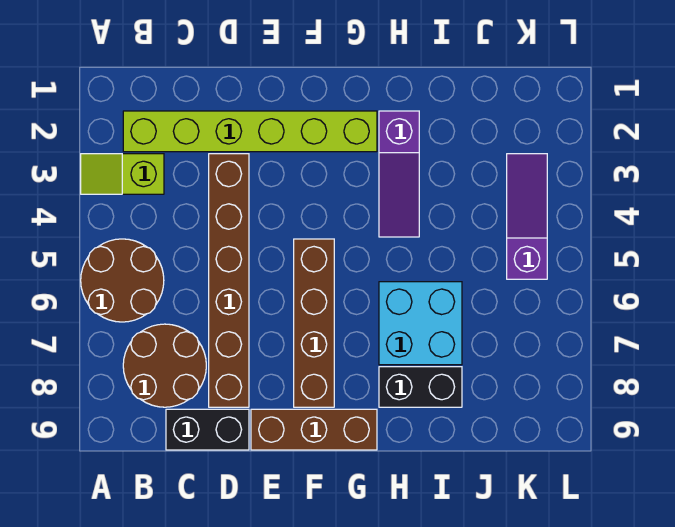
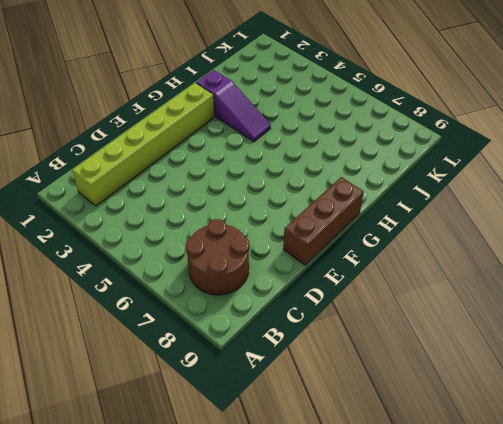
none -> lime 1x2 slope [81,154,164,194]
none -> brown 2x2 round brick [81,239,164,322]
none -> black 1x2 brick [166,409,249,450]

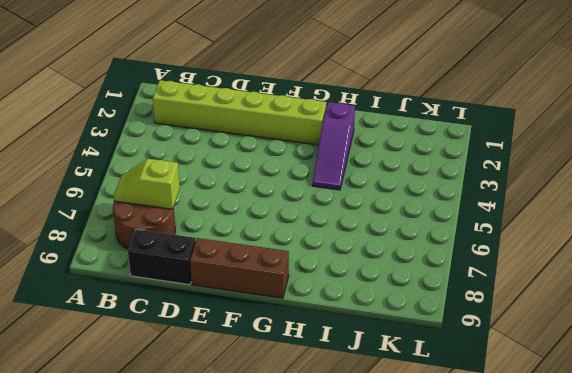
lime 1x2 slope [114,159,180,209] -> lime 1x2 slope moved to [81,154,164,194]
none -> brown 2x2 round brick [81,239,164,322]
none -> brown 1x6 brick [209,154,249,407]
none -> brown 1x4 brick [294,239,334,407]

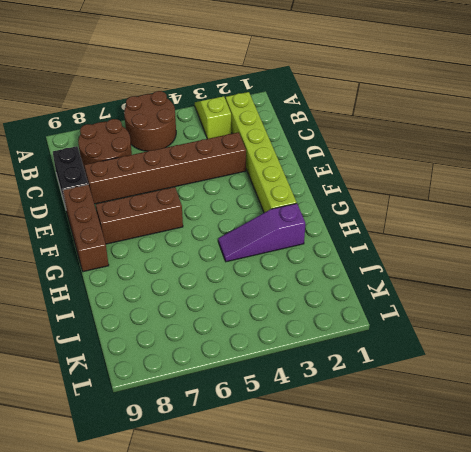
brown 1x3 brick [96,187,183,244] -> brown 1x4 brick [294,239,334,407]
none -> cyan 2x2 brick [379,282,462,365]
none -> black 1x2 brick [379,367,462,407]
none -> purple 1x3 slope [507,154,547,279]

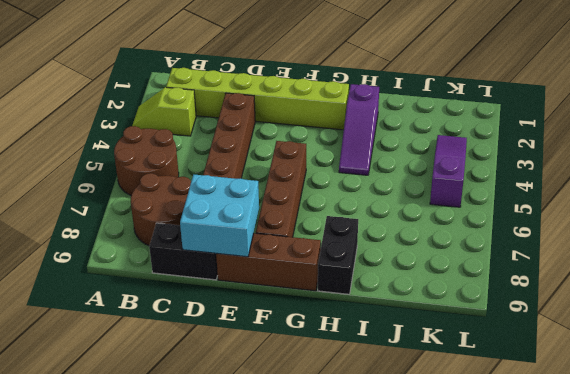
cyan 2x2 brick [180,175,259,257] -> cyan 2x2 brick moved to [379,282,462,365]
black 1x2 brick [318,216,358,294] -> black 1x2 brick turned to [379,367,462,407]

